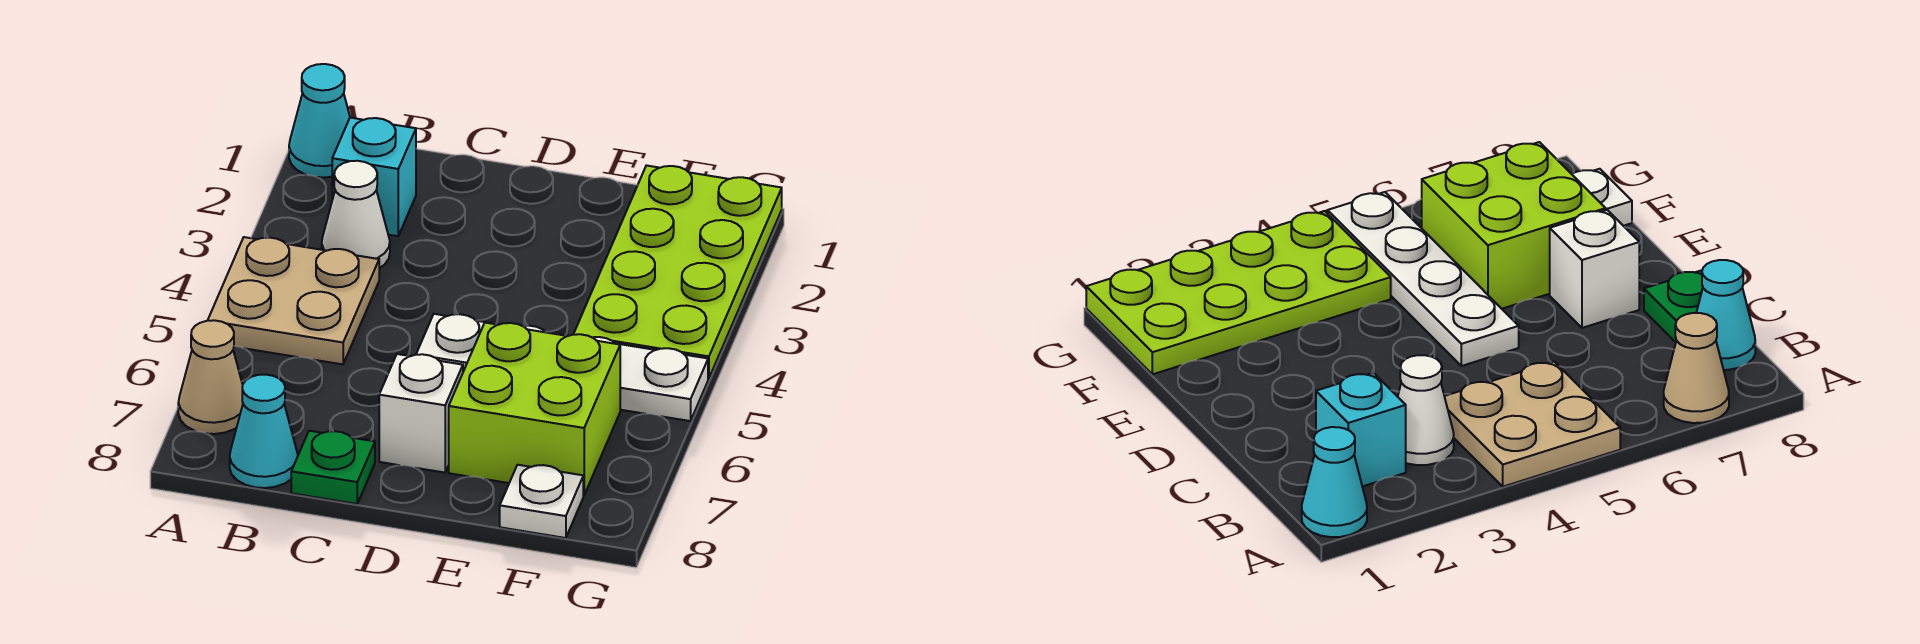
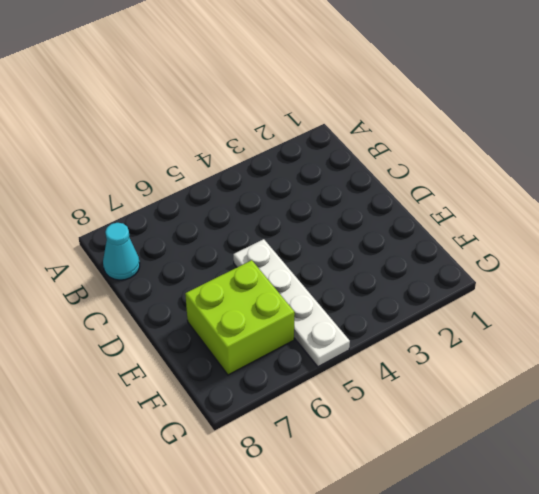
none -> cyan 1x1 cone [289,64,350,177]
none -> tan 2x2 plate [208,237,379,364]
none -> tan 1x1 cone [178,320,243,434]

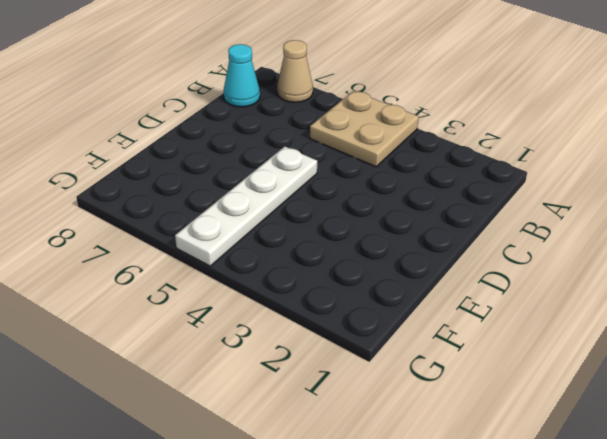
none -> cyan 1x1 cone [289,64,350,177]
none -> cyan 1x1 brick [332,118,416,236]
none -> white 1x1 cone [322,161,390,268]

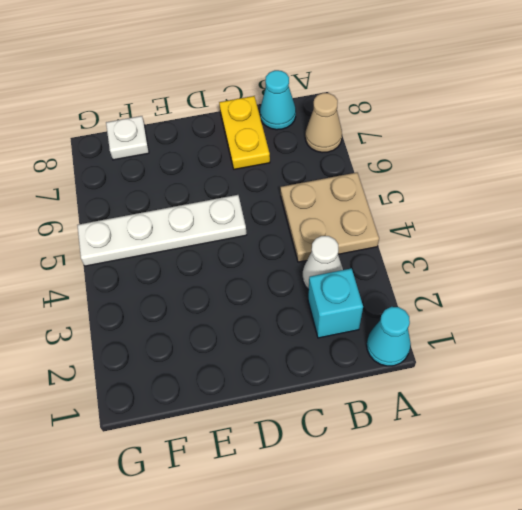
yellow 1x2 plate [219,96,270,169] -> green 1x1 plate [291,431,375,504]
none -> white 1x1 brick [379,354,463,473]
none -> lime 2x2 brick [449,323,620,495]
none -> lime 2x4 plate [574,165,782,378]

